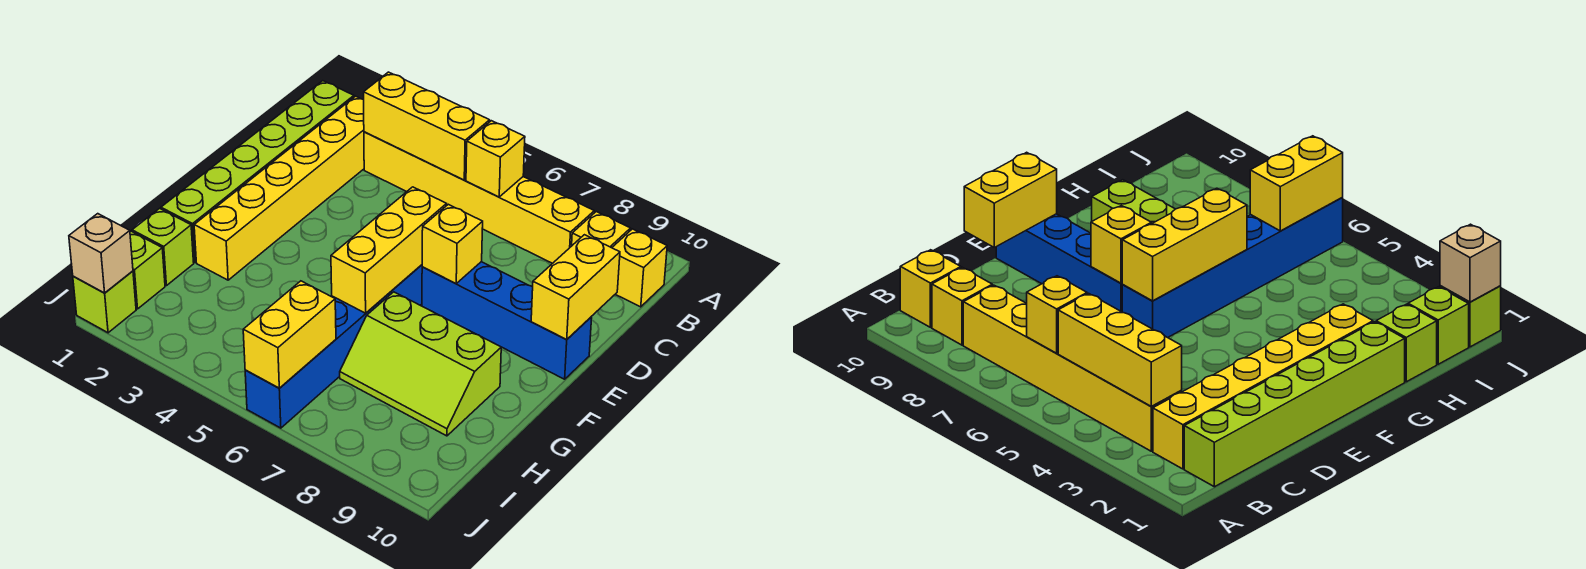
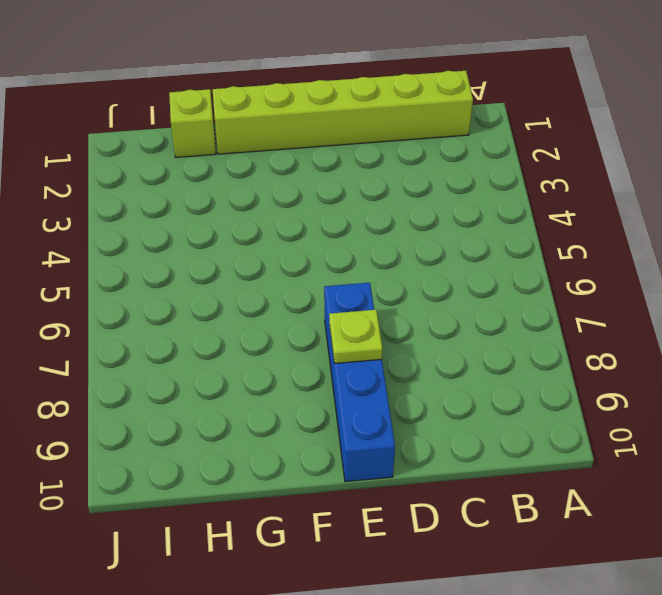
lime 1x1 plate [329,310,382,364] -> none
none -> yellow 1x6 brick [194,96,364,280]
none -> yellow 1x6 brick [364,132,594,263]
none -> yellow 1x1 brick [572,212,631,248]

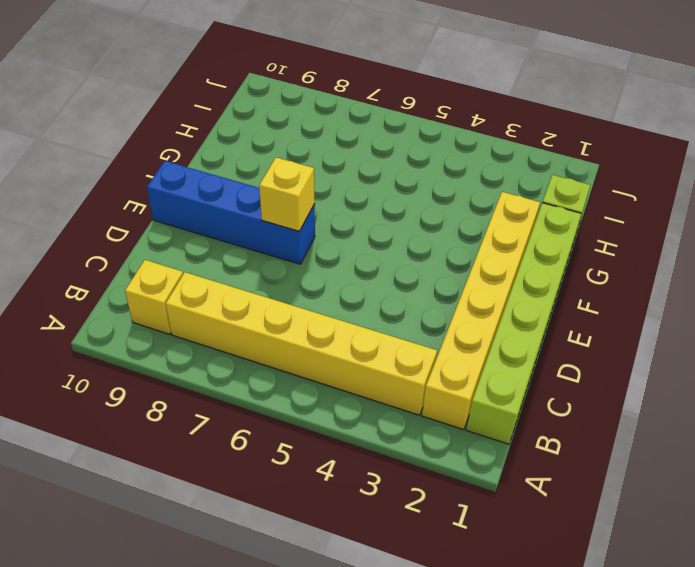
none -> yellow 1x1 brick [612,229,667,307]
none -> blue 1x6 brick [245,265,422,428]
none -> lime 2x3 slope [340,292,501,436]

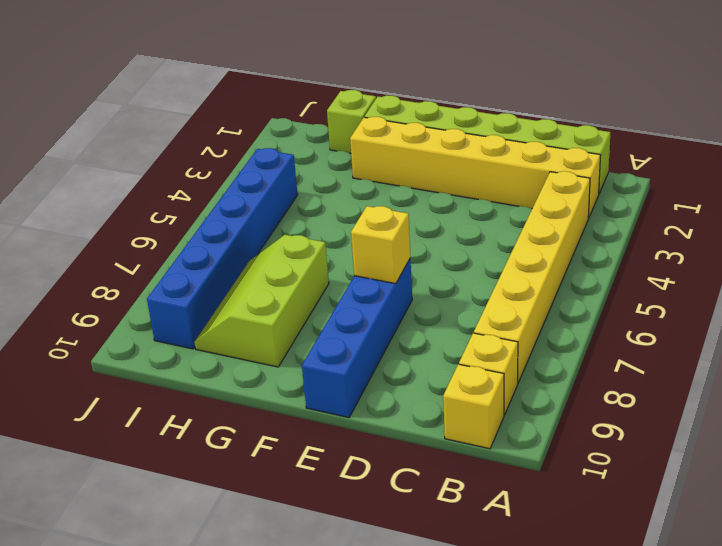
blue 1x6 brick [147,148,298,349] -> blue 1x6 brick turned to [245,265,422,428]
none -> lime 1x1 brick [130,231,165,309]
none -> lime 1x1 brick [73,271,136,333]
none -> yellow 1x3 brick [364,72,490,180]

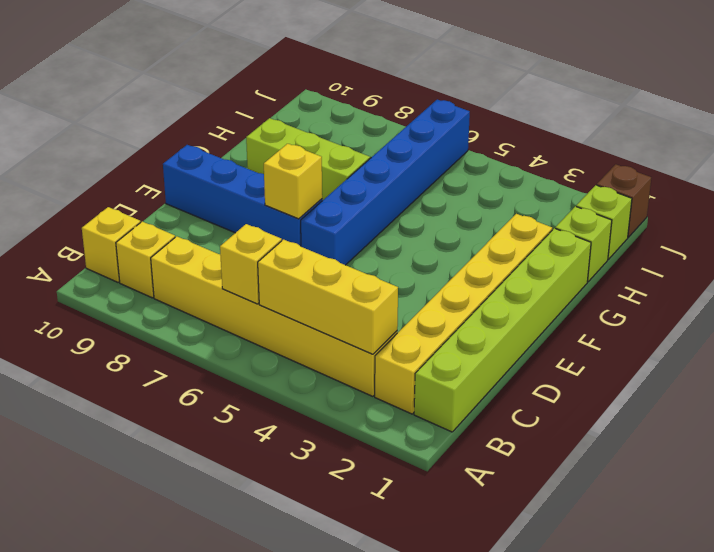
brown 1x1 brick [597,164,651,237] -> lime 1x1 brick [73,271,136,333]
none -> yellow 1x2 brick [531,235,620,340]
none -> yellow 1x3 brick [331,187,447,313]
none -> yellow 1x2 brick [243,281,336,388]

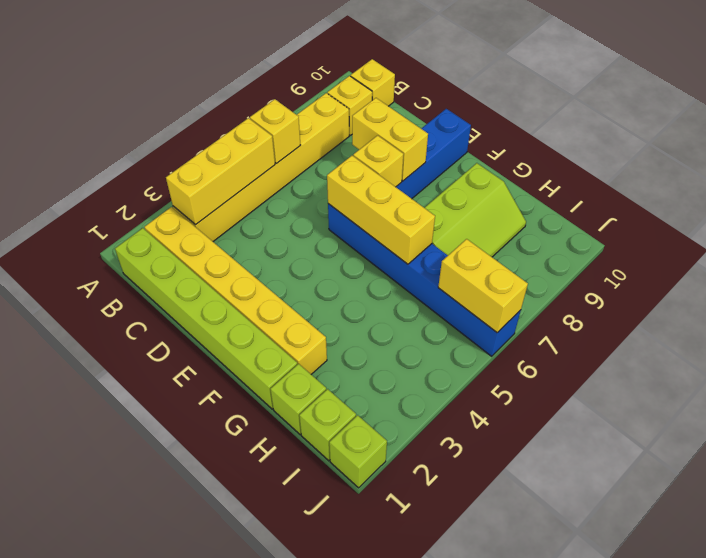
yellow 1x2 brick [352,98,428,181] -> yellow 1x2 brick moved to [531,235,620,340]
none -> tan 1x1 brick [69,214,133,293]

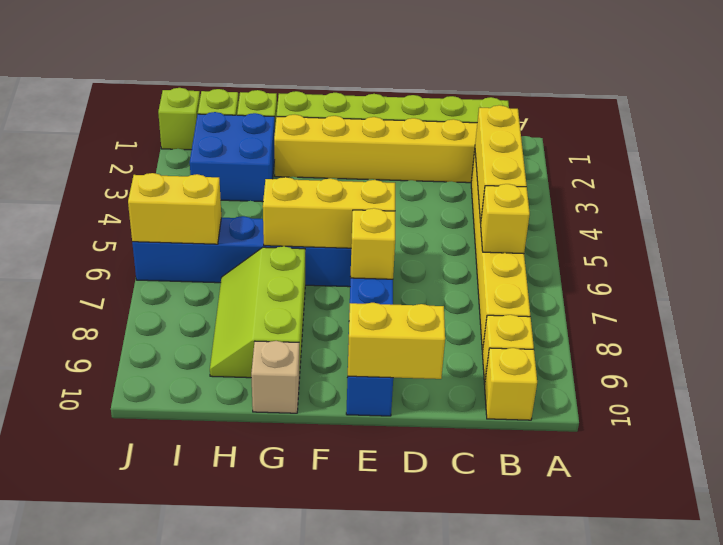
tan 1x1 brick [251,341,299,413] -> tan 1x1 brick moved to [69,214,133,293]
blue 2x2 brick [190,112,275,202] -> none

